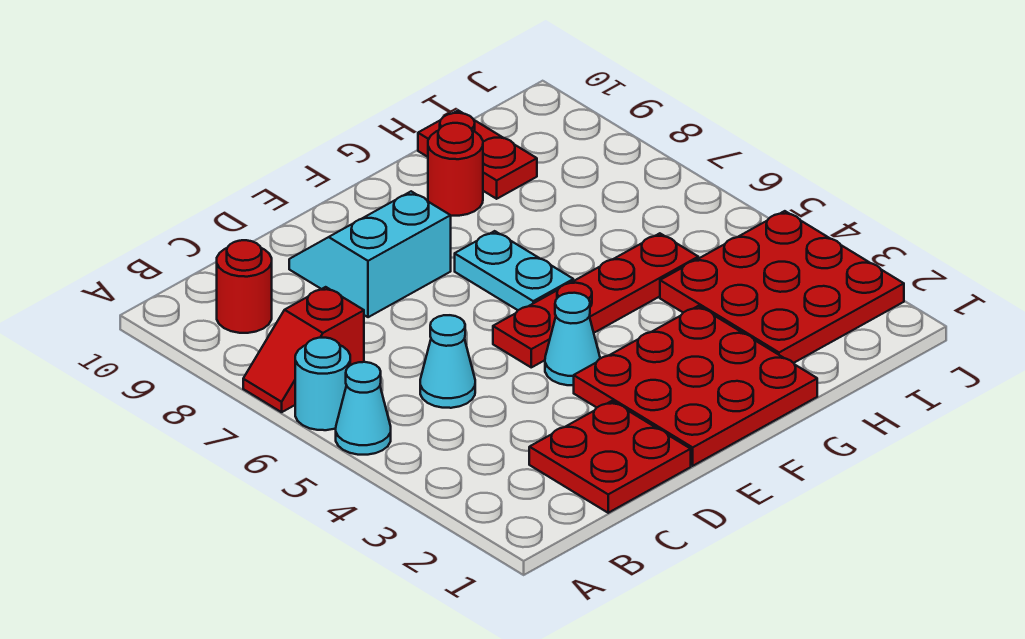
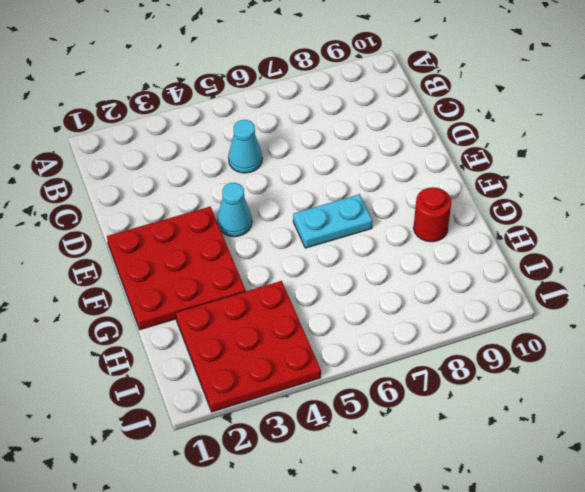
none -> cyan 1x1 cone [336,362,391,455]
none -> cyan 1x1 round brick [295,338,350,430]
none -> red 1x2 slope [243,287,364,412]

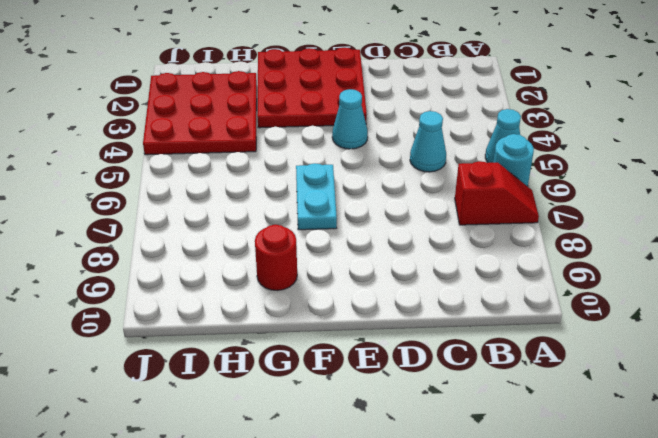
none -> red 1x1 round brick [217,240,272,333]
none -> red 2x2 plate [529,401,691,513]
none -> cyan 2x2 slope [289,191,451,317]

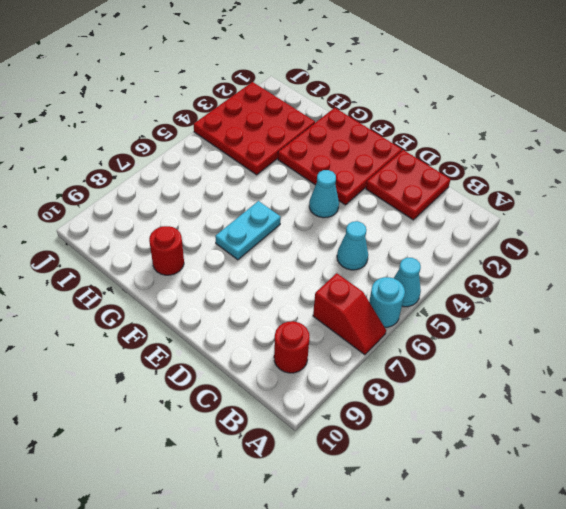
none -> cyan 2x2 slope [289,191,451,317]
none -> red 1x4 plate [493,233,698,367]
none -> red 1x2 plate [418,110,537,199]

